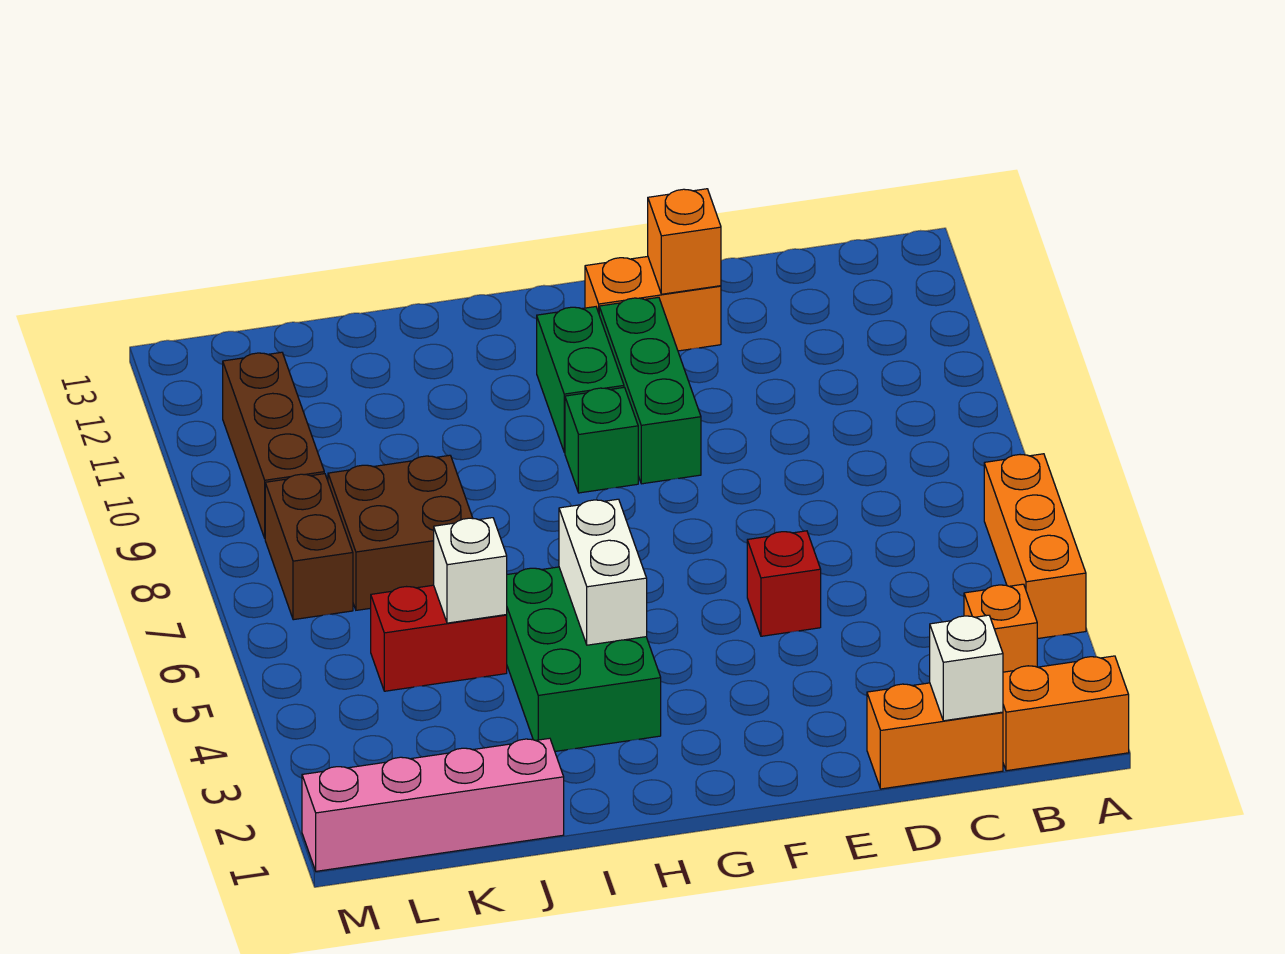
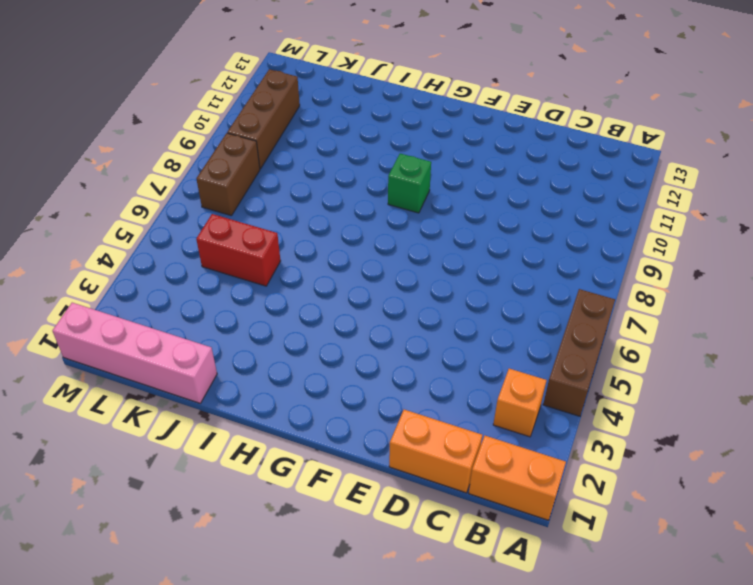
brown 1x3 brick [543,289,615,416] -> orange 1x3 brick [984,454,1086,639]
none -> red 1x1 brick [747,531,821,636]
none -> orange 1x2 brick [585,256,721,351]
none -> green 1x3 brick [599,297,701,484]

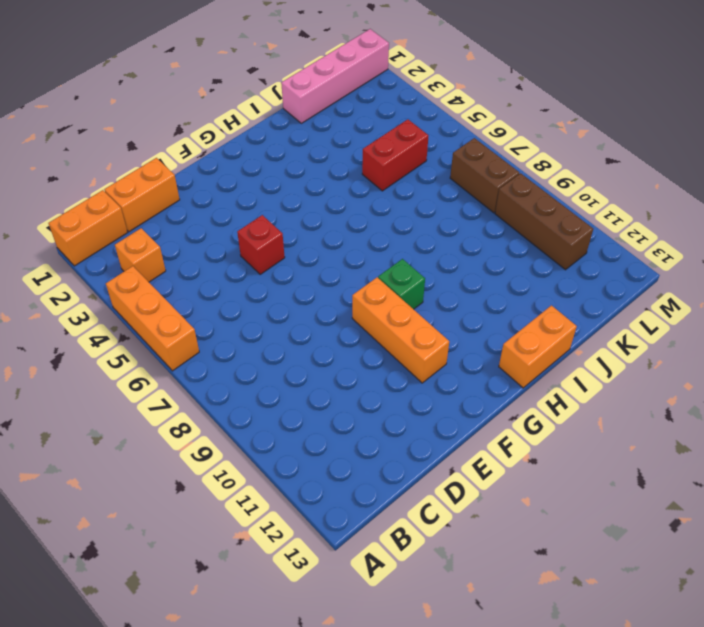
orange 1x3 brick [352,277,449,383] -> green 1x3 brick [599,297,701,484]
orange 1x2 brick [499,305,577,388] -> orange 1x2 brick moved to [585,256,721,351]
none -> green 1x2 brick [537,307,624,453]
none -> green 2x3 brick [507,567,661,751]
none -> brown 2x2 brick [328,455,473,610]

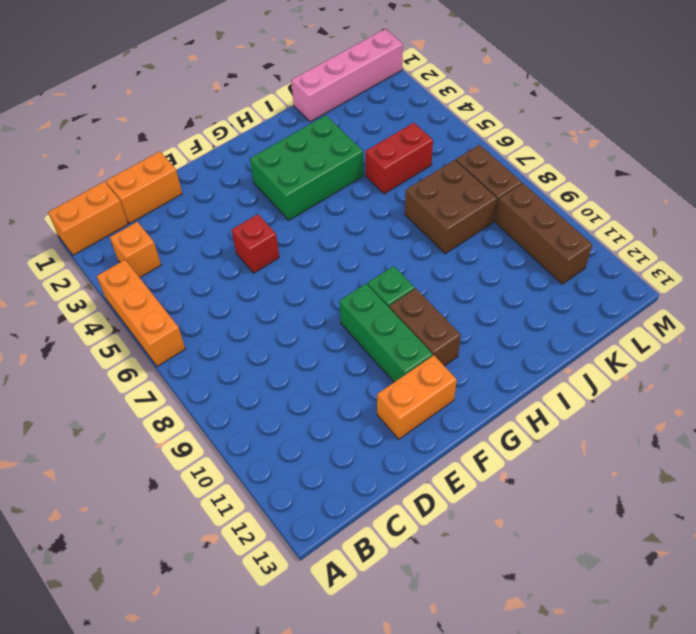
green 2x3 brick [250,115,364,220] -> green 2x3 brick turned to [507,567,661,751]
brown 1x2 brick [389,289,461,366] -> green 1x2 brick [537,307,624,453]
none -> white 1x1 brick [930,615,1003,721]
none -> orange 1x1 brick [648,189,721,294]
none -> white 1x2 brick [559,499,647,645]

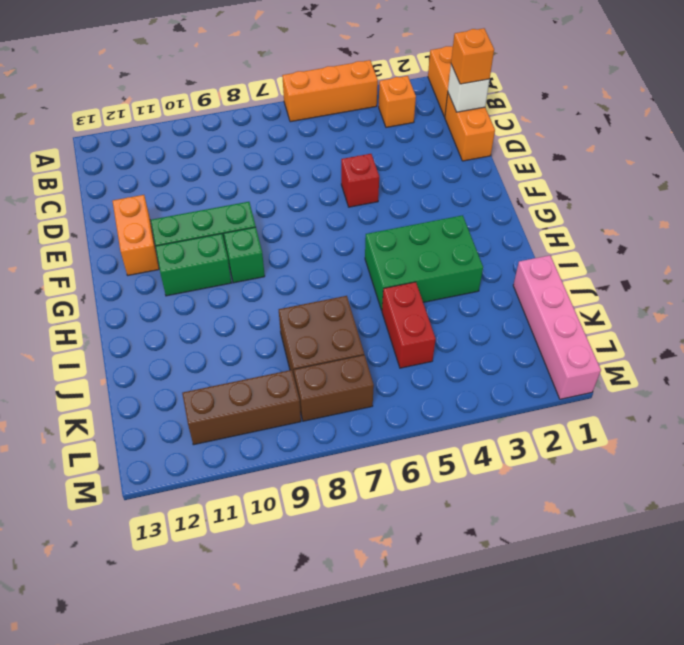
orange 1x1 brick [451,28,494,84] -> orange 1x1 brick moved to [648,189,721,294]
none -> white 1x2 brick [559,499,647,645]
none -> white 1x1 brick [434,518,507,623]

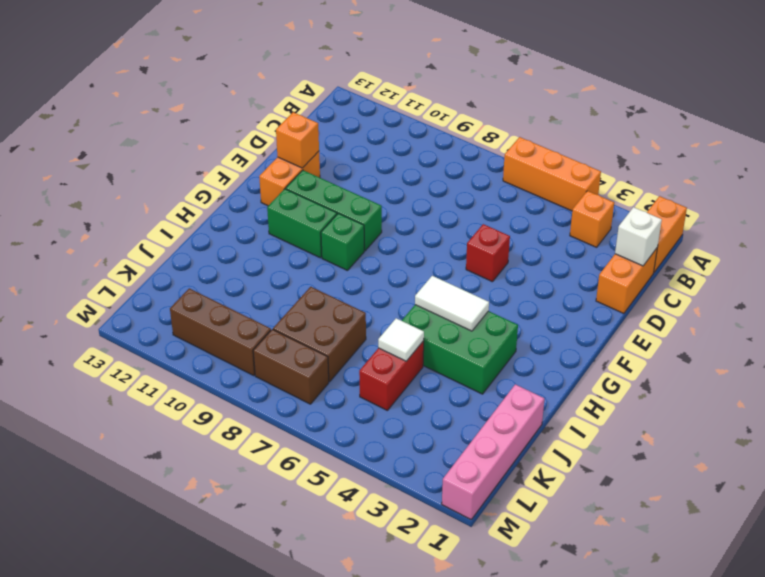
white 1x2 tile [415,276,489,331] -> white 1x2 brick [559,499,647,645]
white 1x1 tile [378,318,424,361] -> white 1x1 brick [434,518,507,623]

